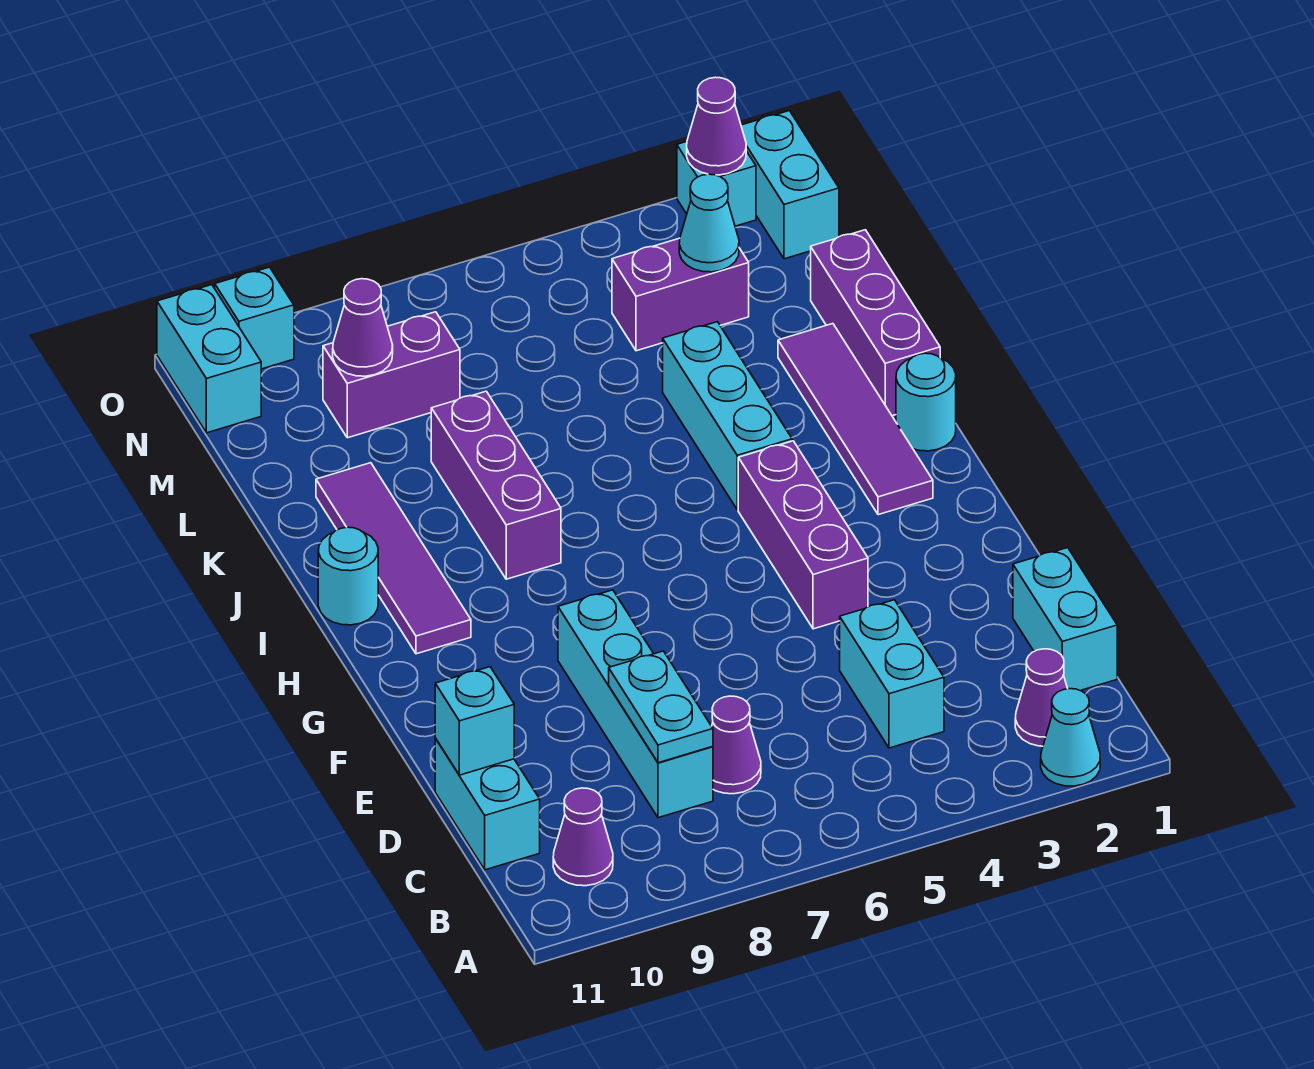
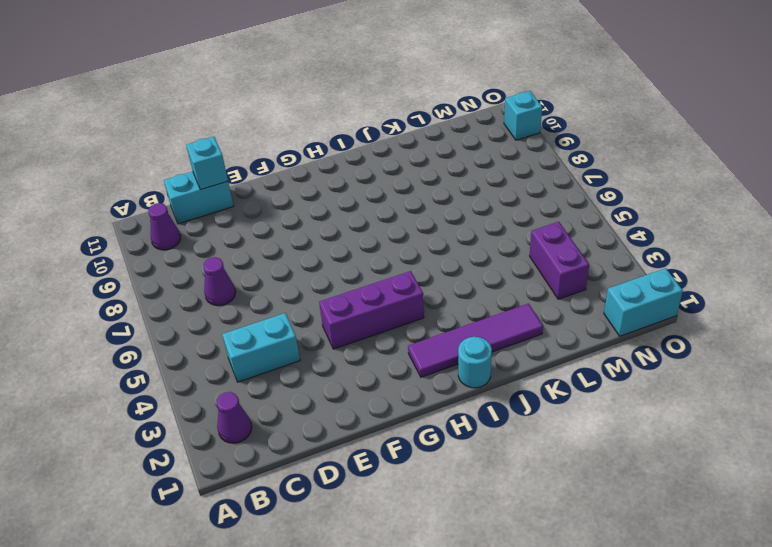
none -> cyan 1x1 cone [1041,689,1100,786]
none -> cyan 1x2 brick [1013,548,1117,691]
none -> cyan 1x4 brick [558,590,713,818]

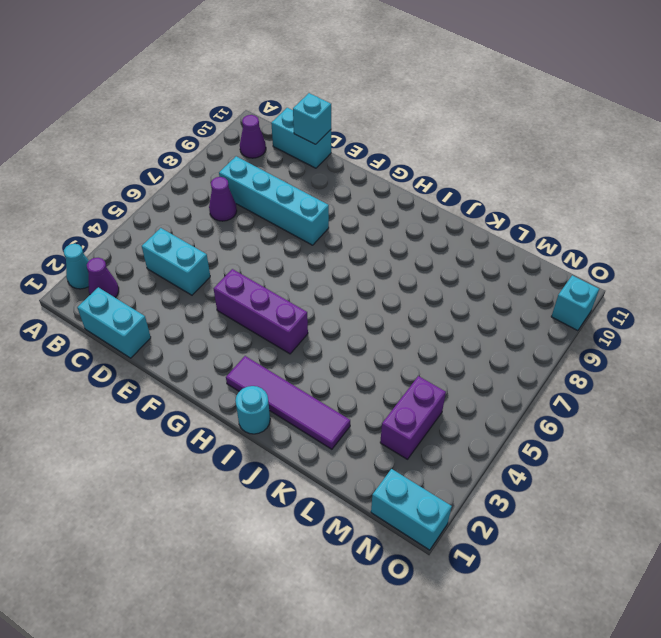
none -> purple 1x4 tile [316,463,471,654]
none -> cyan 1x3 brick [663,322,792,510]
none -> purple 1x3 brick [431,391,561,579]

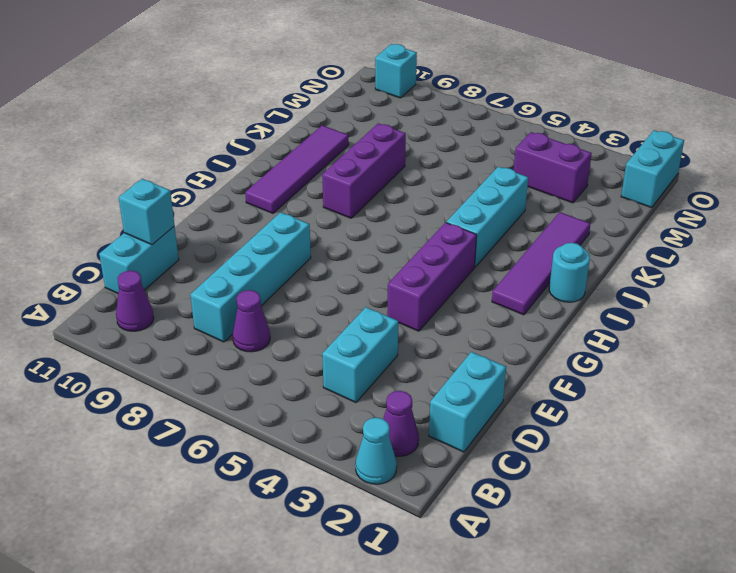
none -> cyan 1x1 round brick [318,527,378,625]
none -> purple 1x3 brick [811,230,940,416]
none -> purple 1x2 brick [323,312,460,438]

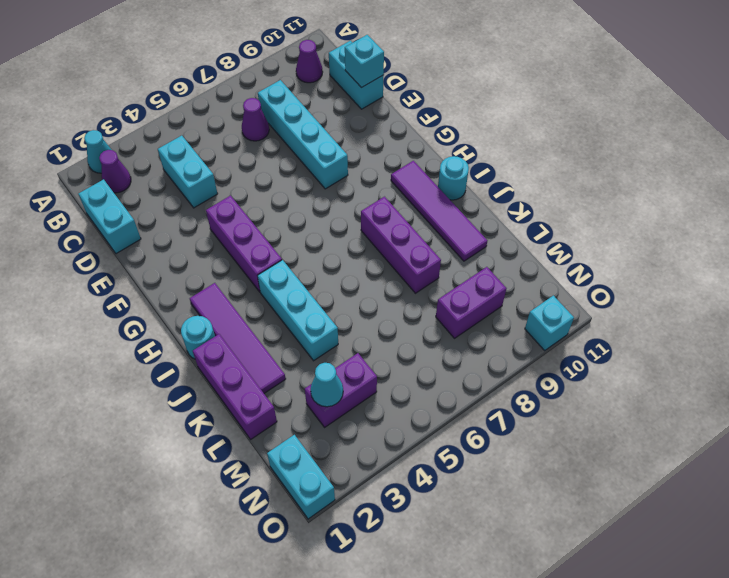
none -> cyan 1x2 brick [157,285,261,433]
none -> cyan 1x1 brick [677,142,756,226]
none -> cyan 1x2 plate [609,651,713,763]

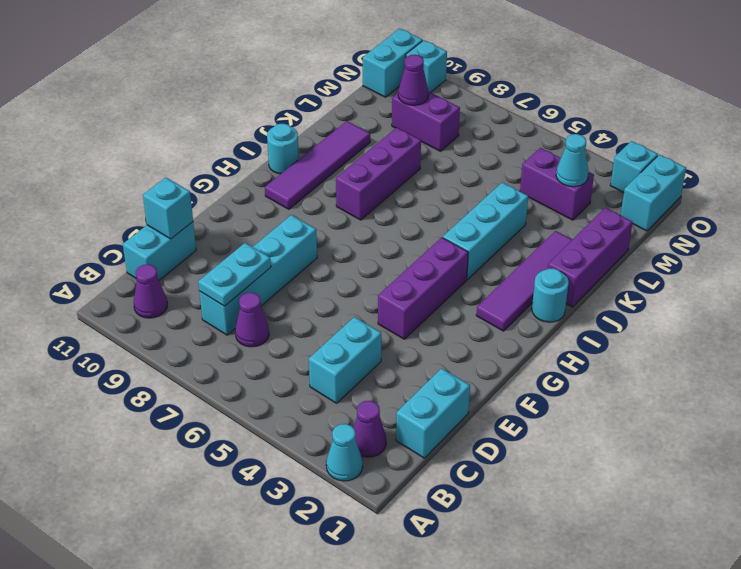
none -> purple 1x1 cone [687,77,746,175]

